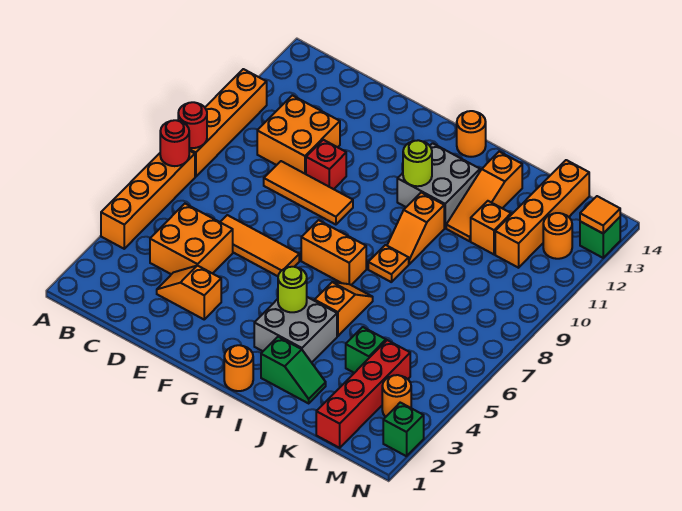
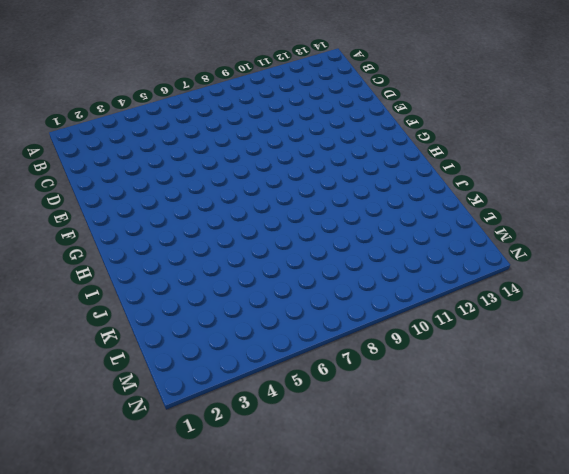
none -> orange 1x4 brick [101,151,195,249]
none -> orange 1x4 brick [189,69,267,177]
none -> orange 2x2 brick [150,204,233,274]
none -> orange 2x2 brick [257,95,340,174]

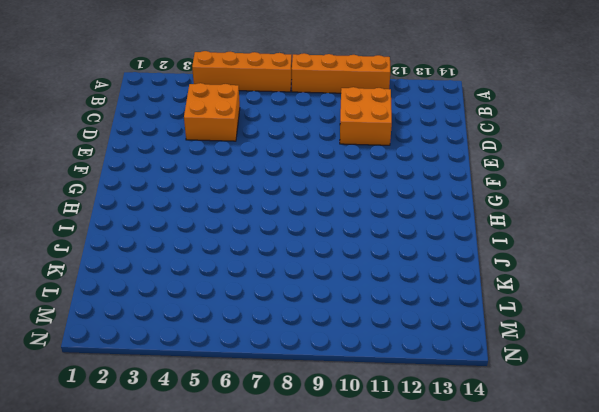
none -> orange 1x2 slope [157,265,221,319]
none -> orange 1x3 tile [220,215,299,276]
none -> orange 1x3 tile [264,161,353,225]
none -> red 1x1 brick [306,140,346,189]

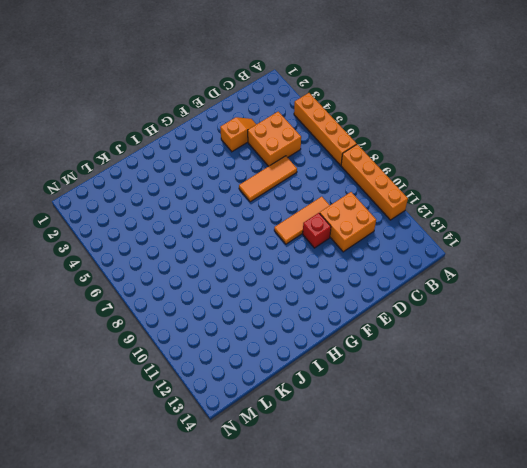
none -> orange 1x2 brick [301,220,366,285]
none -> orange 1x1 round brick [224,345,253,391]
none -> grey 2x2 brick [254,297,337,363]
none -> grey 2x2 brick [397,143,480,228]

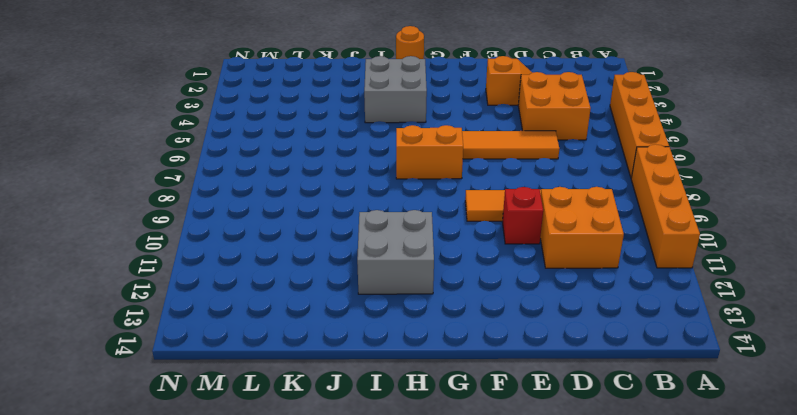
none -> orange 1x1 round brick [457,111,486,157]
none -> green 1x2 slope [261,337,326,403]
none -> orange 1x2 slope [315,282,373,336]
none -> orange 1x1 plate [368,245,409,282]

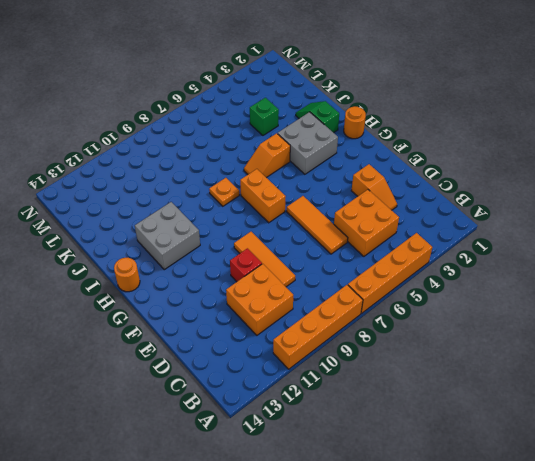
none -> orange 1x2 slope [387,193,444,264]
none -> orange 1x3 slope [446,152,522,241]
none -> orange 1x1 brick [471,201,511,254]
none -> red 1x4 brick [316,340,410,448]

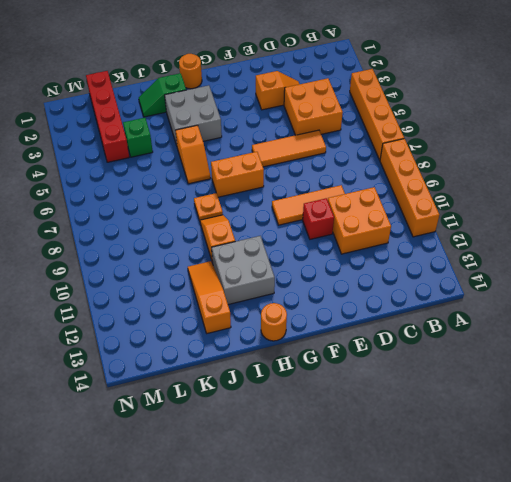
none -> orange 1x1 brick [471,201,511,254]
none -> orange 1x4 brick [495,160,589,268]
none -> orange 1x1 round brick [382,375,411,417]
none -> orange 1x1 round brick [543,213,572,259]

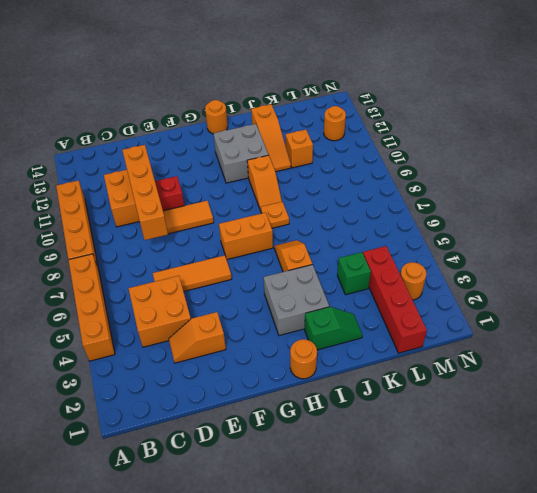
orange 1x4 brick [122,145,168,240] -> orange 1x4 brick moved to [495,160,589,268]
none -> green 1x1 brick [383,403,424,456]
none -> green 1x1 brick [580,217,620,258]
none -> red 1x1 round brick [160,120,189,166]
none -> red 1x1 round brick [178,102,207,148]

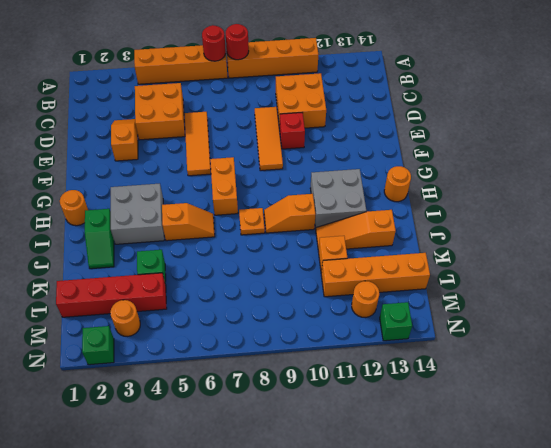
none -> lime 1x1 round brick [278,267,307,312]
none -> lime 1x1 round brick [403,140,432,186]
none -> orange 1x1 tile [580,196,620,233]

